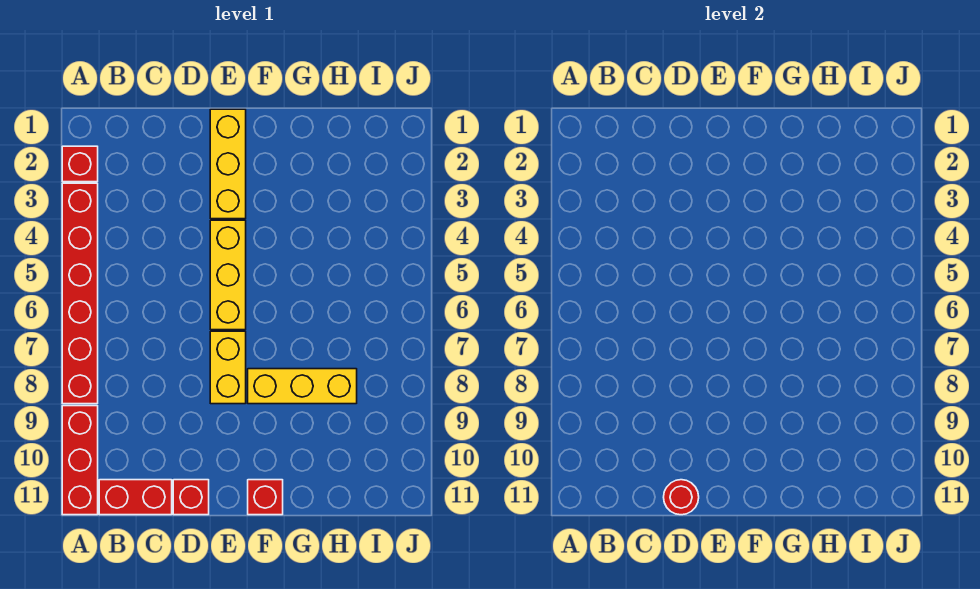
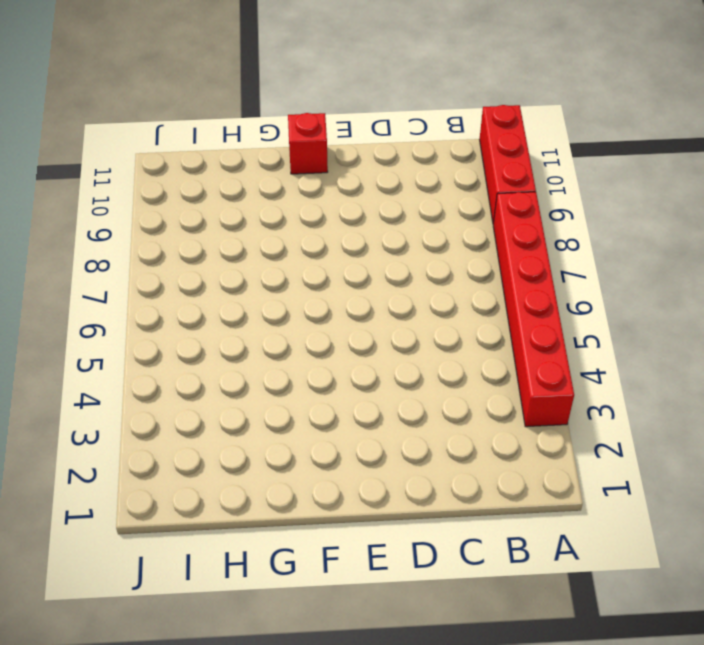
none -> red 1x1 brick [62,146,98,182]
none -> red 1x2 brick [99,480,172,515]

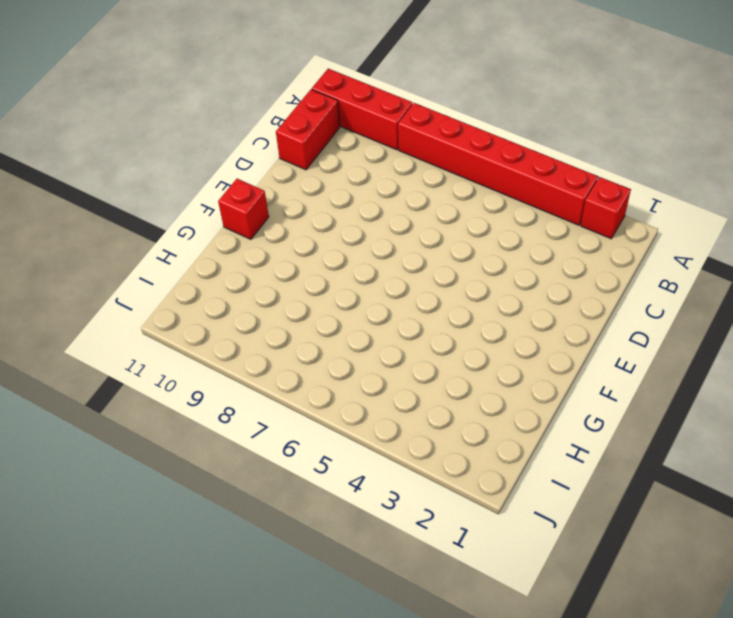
none -> red 1x1 brick [173,480,209,515]
none -> yellow 1x3 brick [210,109,246,219]

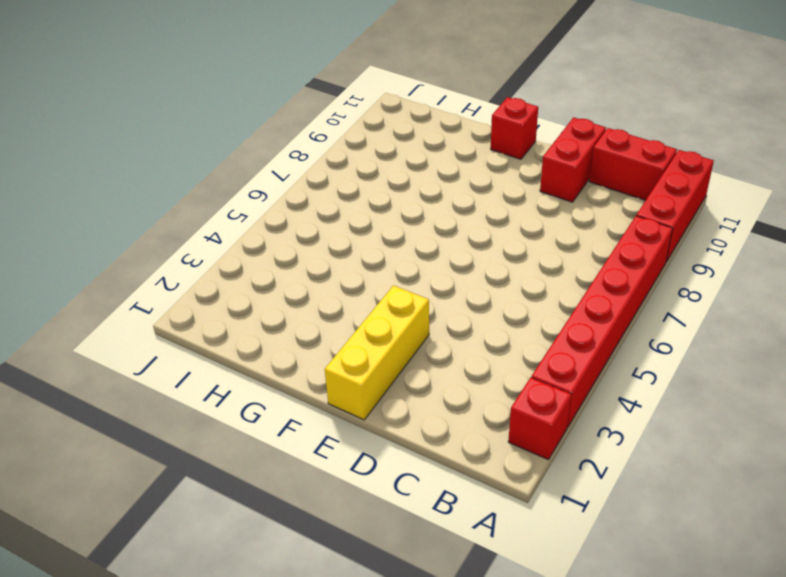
red 1x2 brick [540,117,606,202] -> red 1x1 brick [173,480,209,515]
none -> yellow 1x3 brick [210,220,246,330]
none -> yellow 1x2 brick [210,331,246,404]

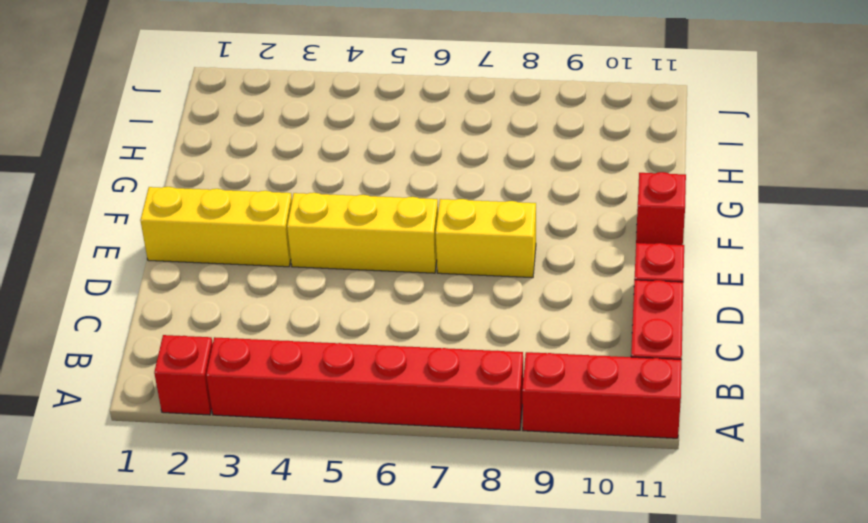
none -> yellow 1x3 brick [248,369,357,404]
none -> red 1x1 round brick [664,480,699,515]

